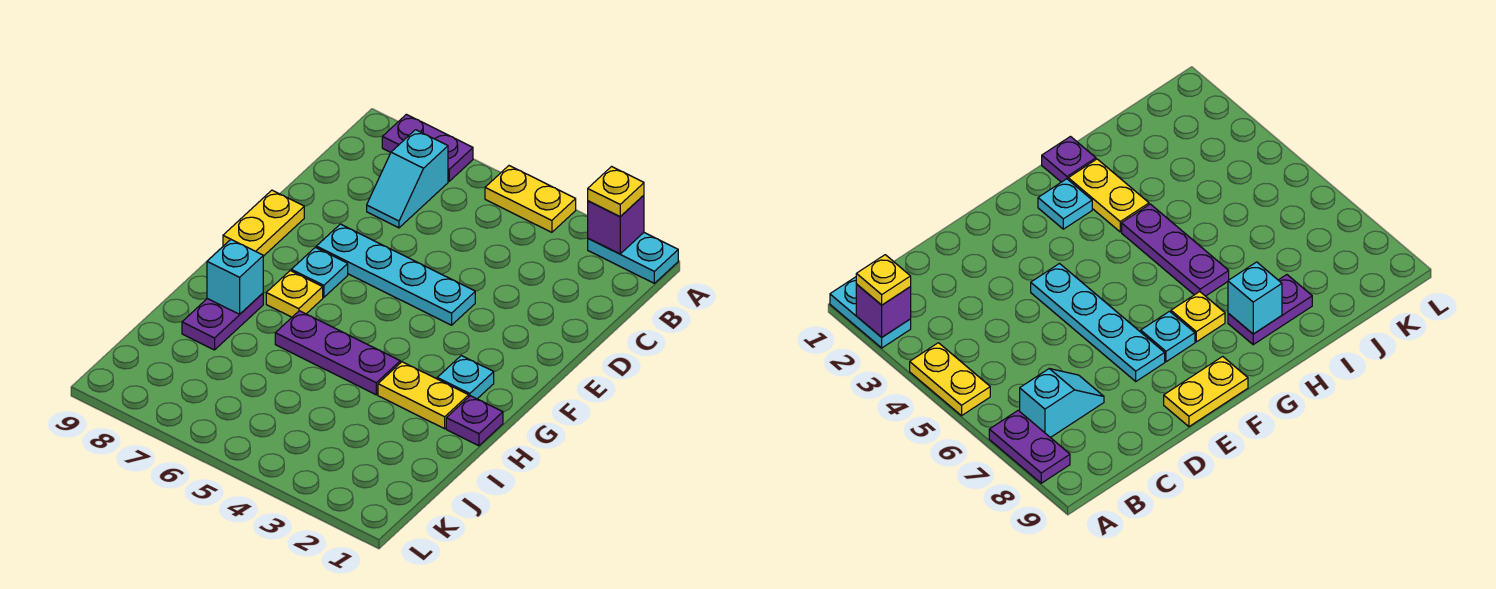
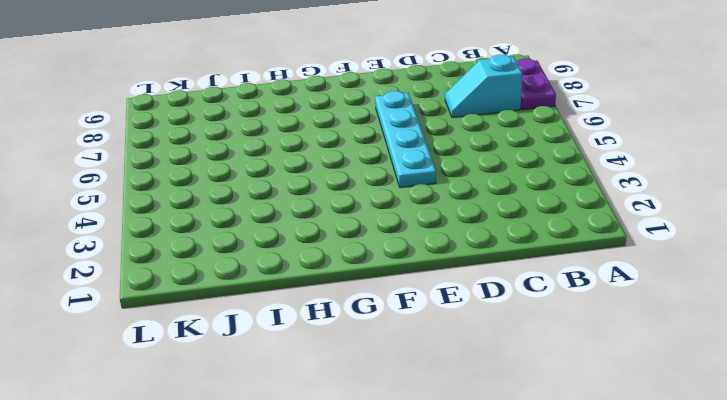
none -> cyan 1x2 plate [588,233,678,283]
none -> yellow 1x2 plate [485,166,576,232]
none -> yellow 1x2 plate [223,190,304,256]

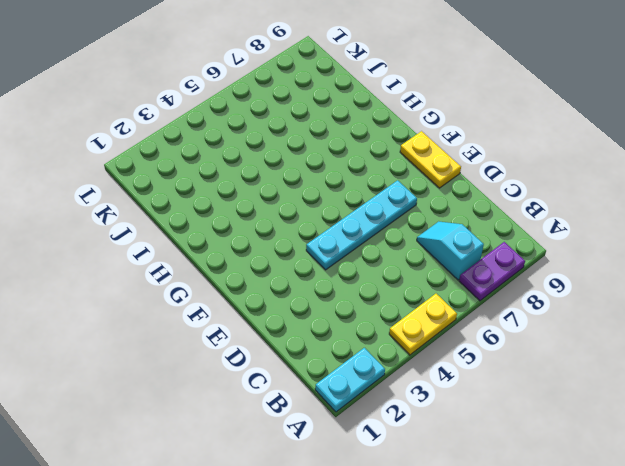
none -> cyan 1x1 plate [291,247,348,297]
none -> cyan 1x1 plate [437,356,494,399]
none -> yellow 1x1 plate [266,271,323,317]

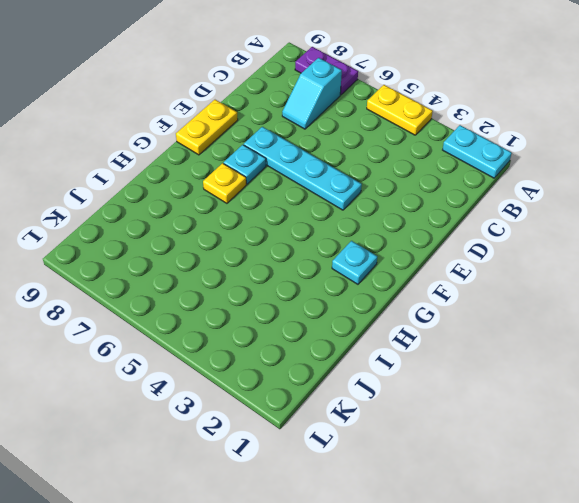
none -> purple 1x1 plate [446,396,503,446]
none -> yellow 1x2 plate [378,362,469,429]
none -> purple 1x3 plate [275,311,400,395]

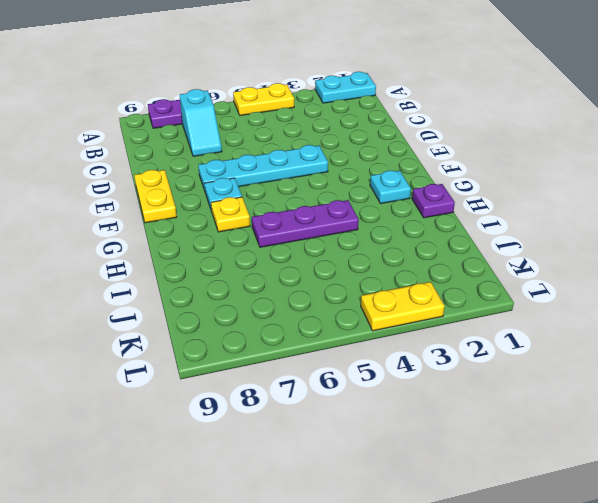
yellow 1x2 plate [361,282,445,331] -> yellow 1x2 plate moved to [378,362,469,429]
none -> purple 1x2 plate [182,293,263,350]
none -> purple 1x1 brick [588,195,644,254]
none -> cyan 1x1 brick [207,240,263,314]

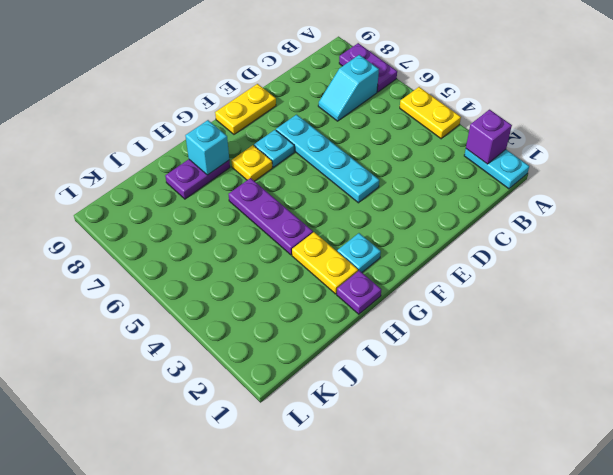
none -> yellow 1x1 plate [588,167,644,217]

